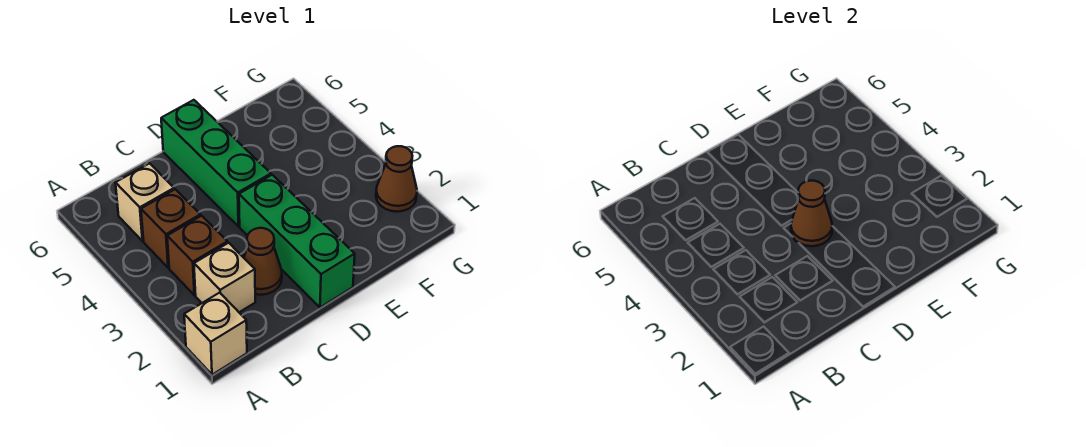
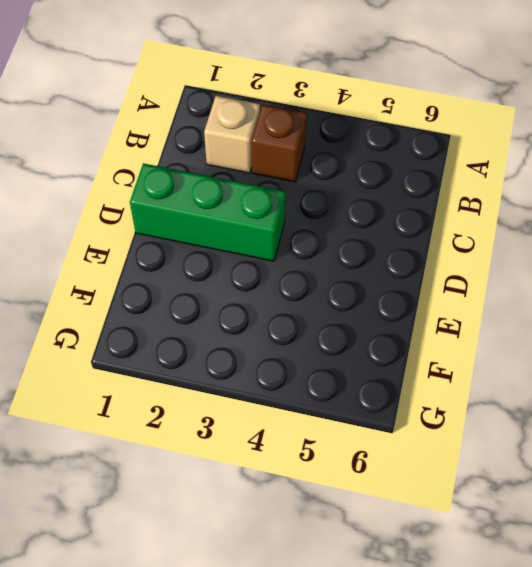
none -> tan 1x1 brick [184,293,247,375]
none -> brown 1x1 brick [141,189,200,268]

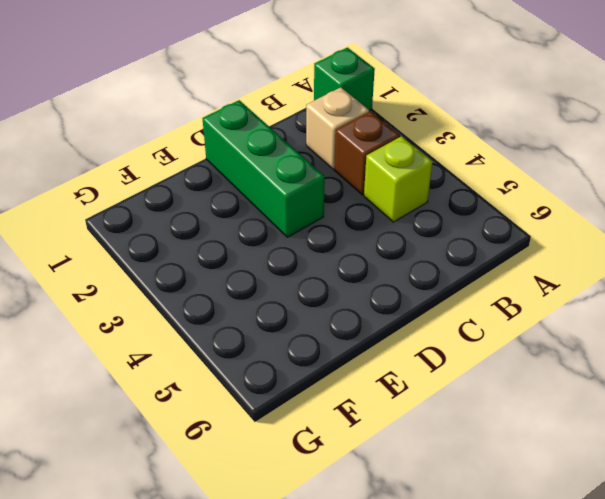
green 1x1 brick [314,48,375,111] -> tan 1x1 brick [184,293,247,375]
lime 1x1 brick [364,136,433,222] -> brown 1x1 brick [141,189,200,268]
none -> tan 1x1 brick [116,163,174,241]
none -> brown 1x1 cone [244,228,282,295]

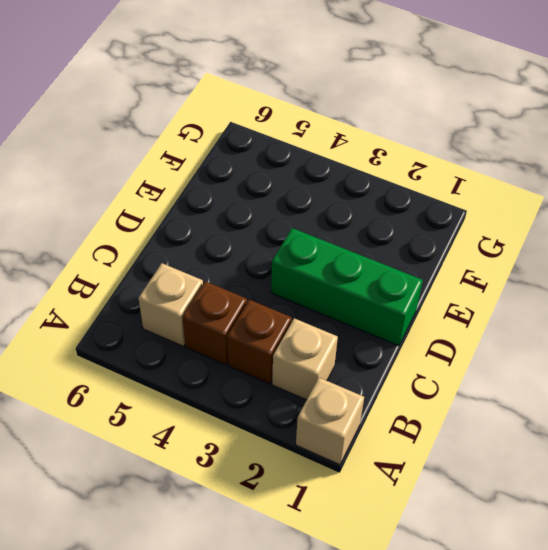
none -> brown 1x1 cone [244,228,282,295]
none -> green 1x3 brick [161,100,271,226]

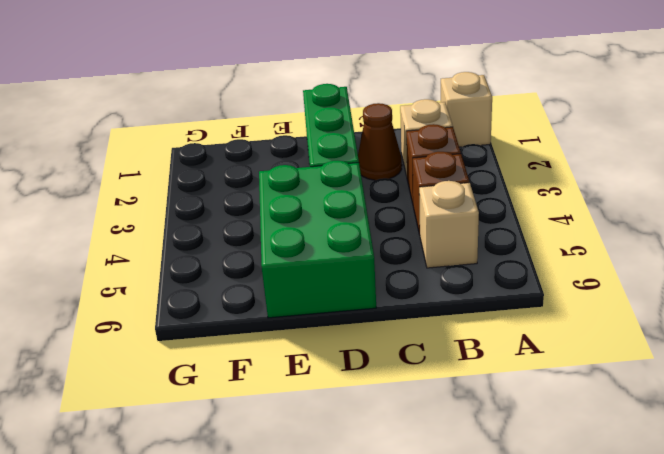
green 2x3 brick [259,160,376,318] -> green 1x3 brick [161,100,271,226]
none -> brown 1x1 cone [376,146,417,212]
none -> brown 1x1 cone [791,181,832,246]

